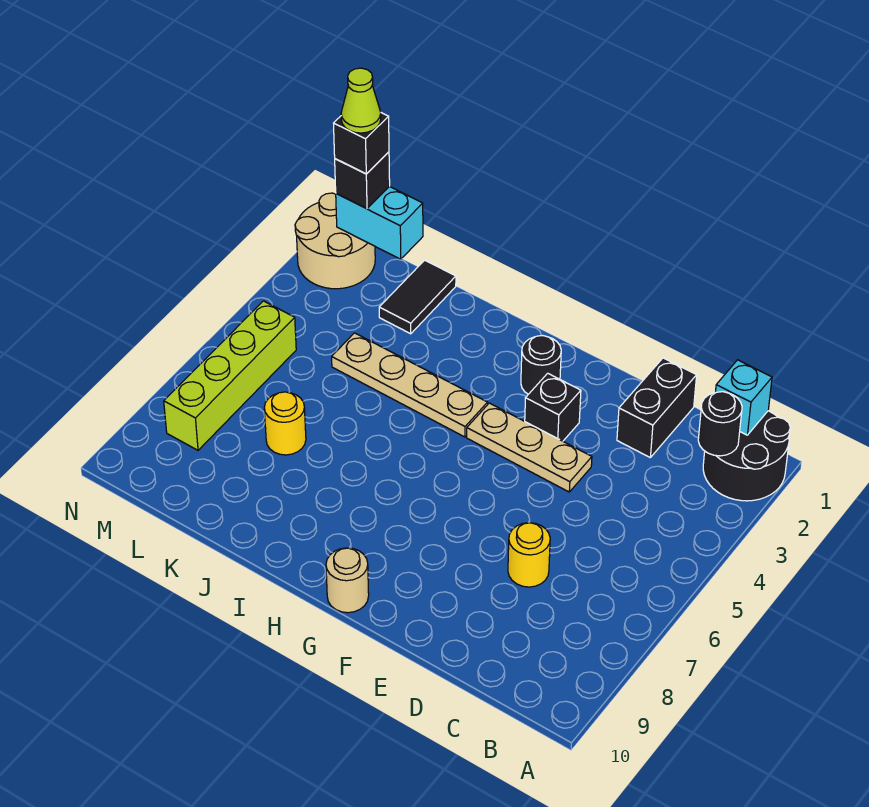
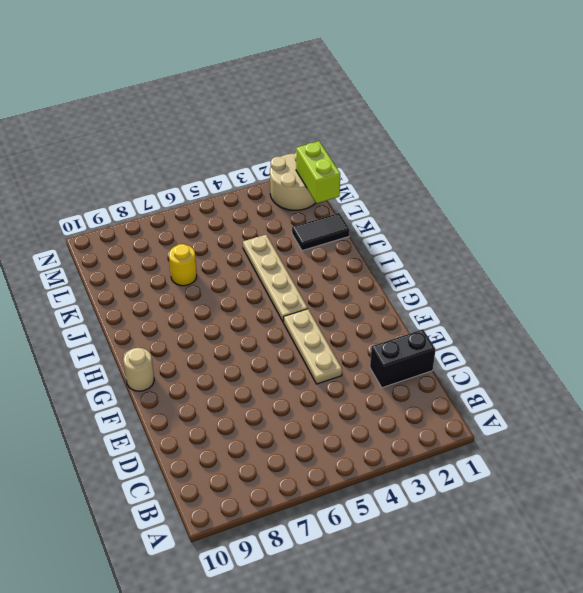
lime 1x2 brick [296,141,340,203] -> cyan 1x2 brick [336,186,423,259]
none -> black 2x2 round brick [703,411,790,501]
none -> yellow 1x1 round brick [508,523,550,587]
none -> black 1x1 brick [525,373,581,441]

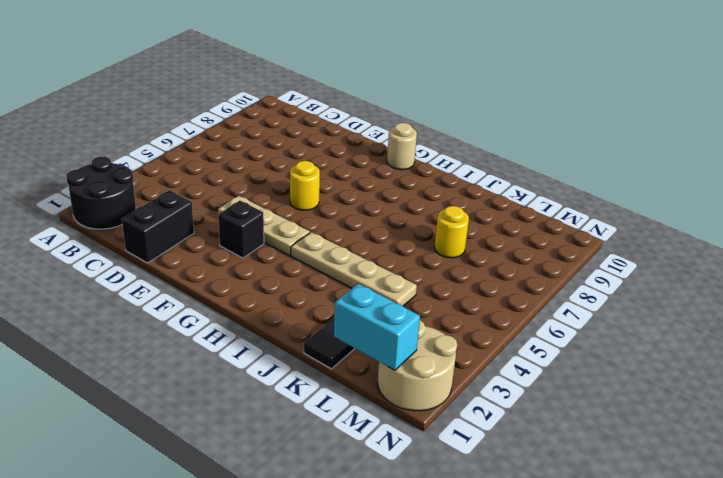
yellow 1x1 round brick [290,161,320,210] -> yellow 1x1 round brick moved to [508,523,550,587]
none -> black 1x1 round brick [521,336,561,394]
none -> lime 1x4 brick [164,301,296,450]
none -> cyan 1x1 brick [715,360,772,435]

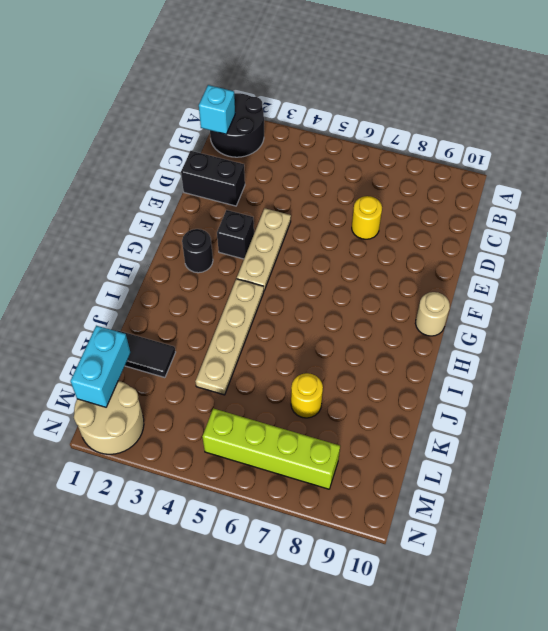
none -> black 1x1 round brick [698,392,742,456]
none -> black 1x1 brick [335,152,390,209]
none -> black 1x1 brick [334,113,389,174]

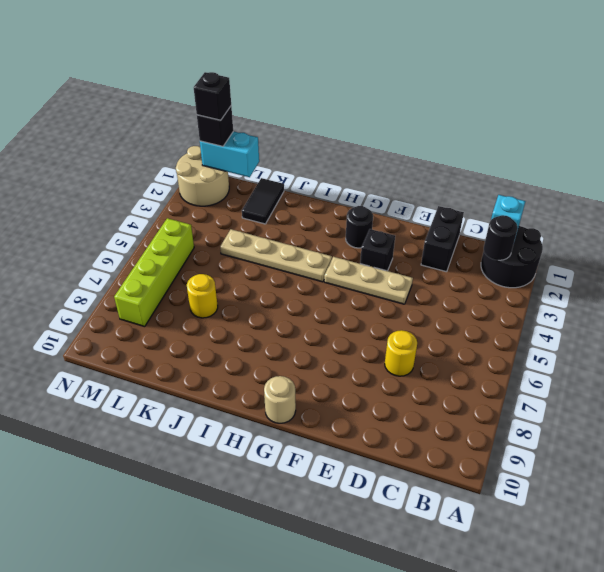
none -> lime 1x1 cone [341,68,381,133]

